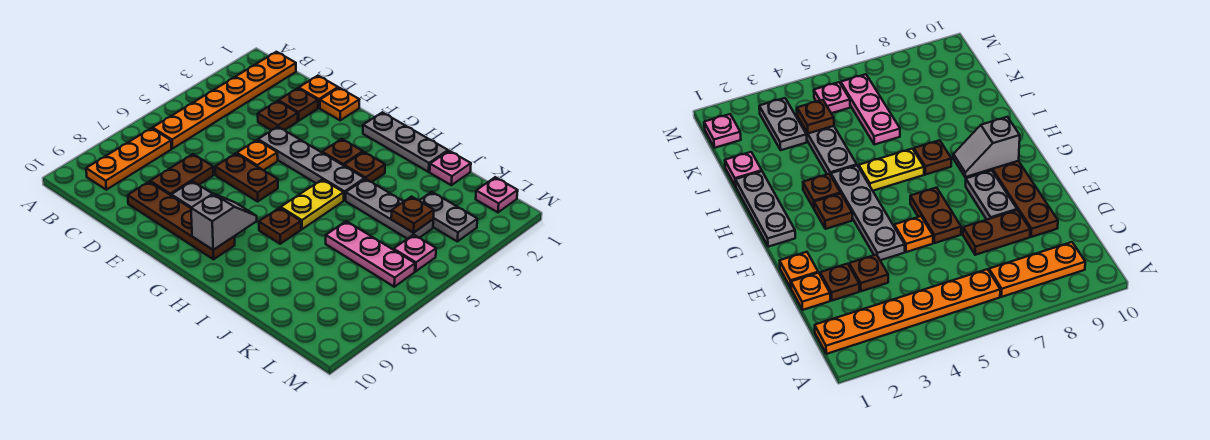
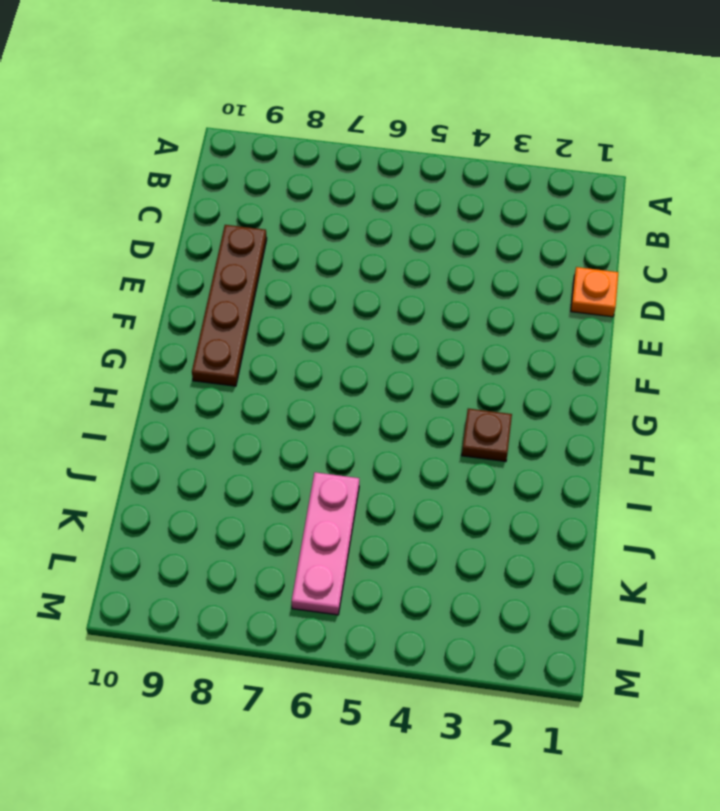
none -> orange 1x6 plate [153,52,296,149]
none -> orange 1x3 plate [86,128,171,190]
none -> brown 1x1 plate [278,88,318,121]

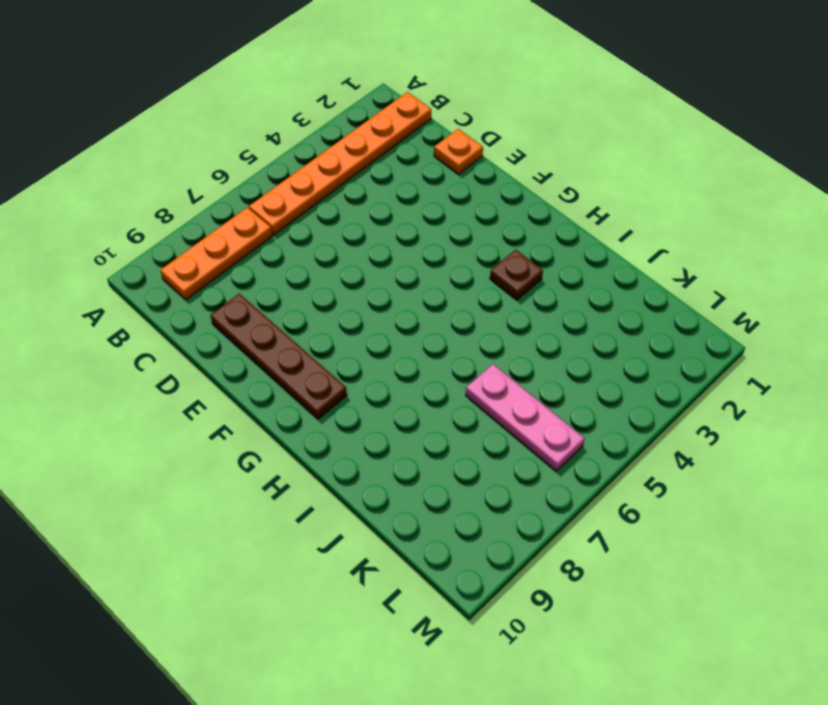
none -> brown 1x1 plate [278,88,318,121]
none -> brown 1x1 plate [258,101,298,130]
none -> brown 1x2 plate [150,154,213,195]

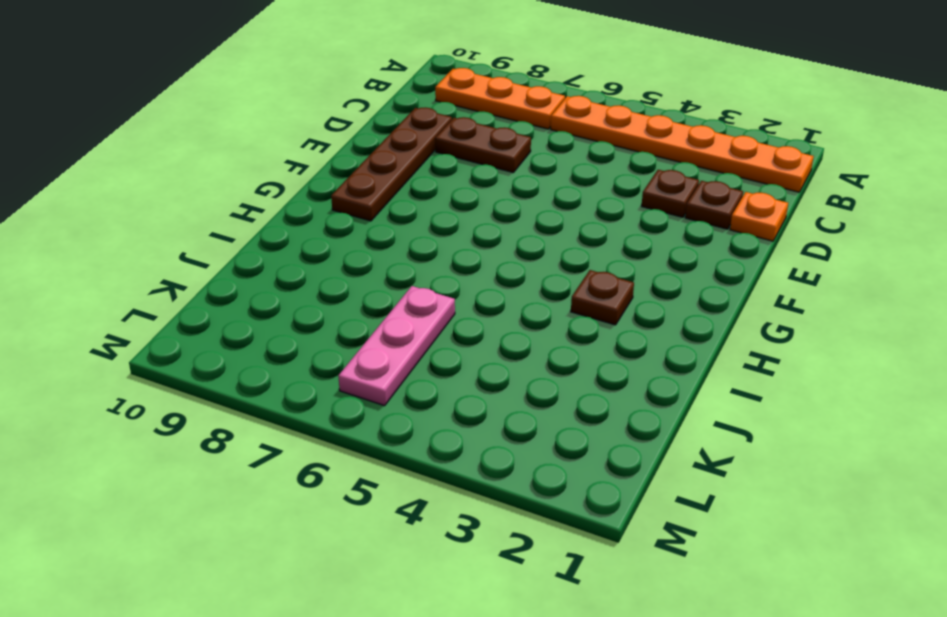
none -> orange 1x1 plate [320,88,359,120]
none -> grey 1x4 plate [258,127,365,200]
none -> orange 1x1 plate [237,140,278,170]

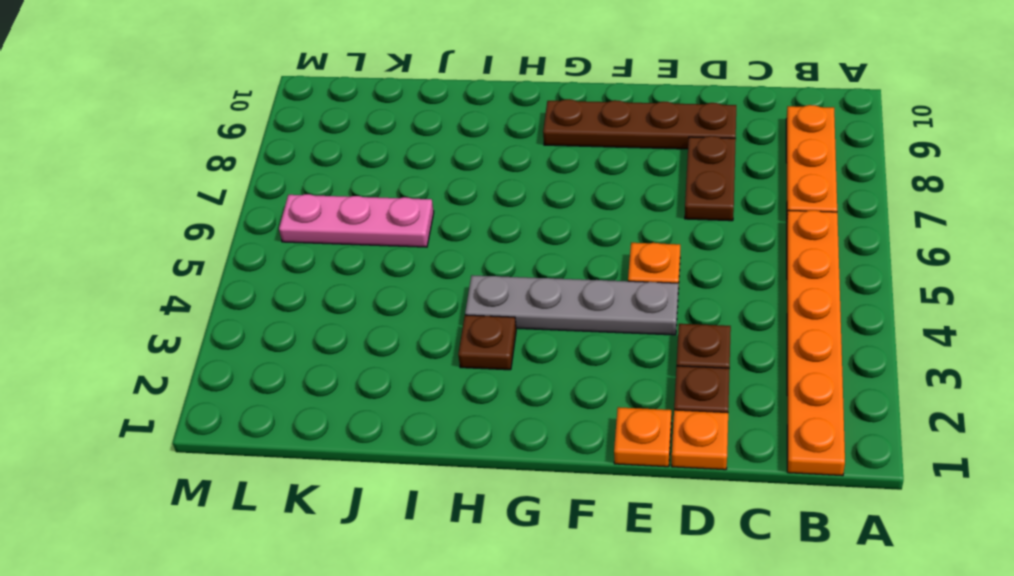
none -> brown 1x2 plate [215,154,278,201]
none -> grey 1x2 plate [171,181,212,208]
none -> grey 1x3 plate [363,112,448,172]

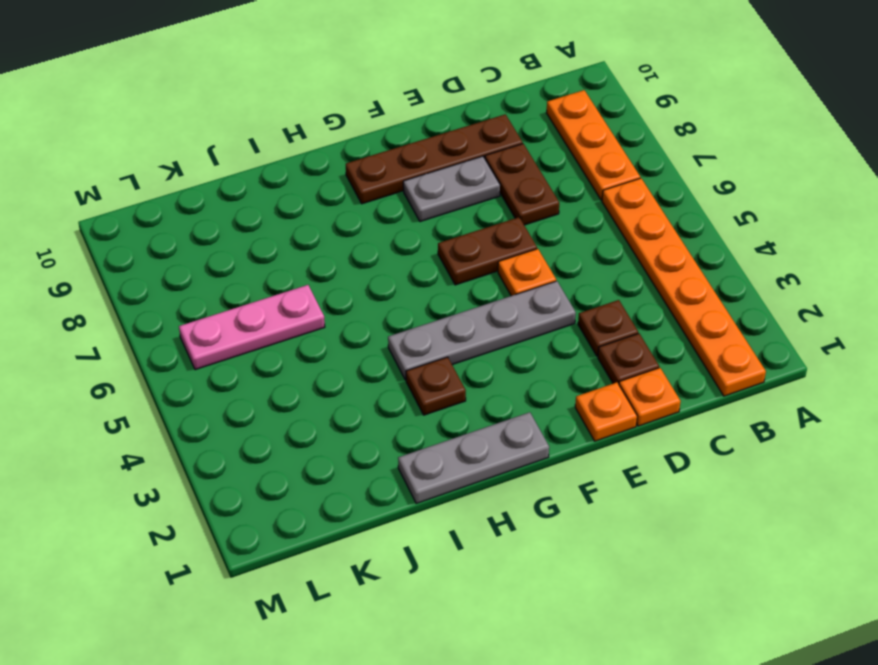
none -> brown 1x1 plate [322,139,363,166]
none -> yellow 1x2 plate [281,179,344,229]
none -> brown 1x1 plate [259,208,301,244]

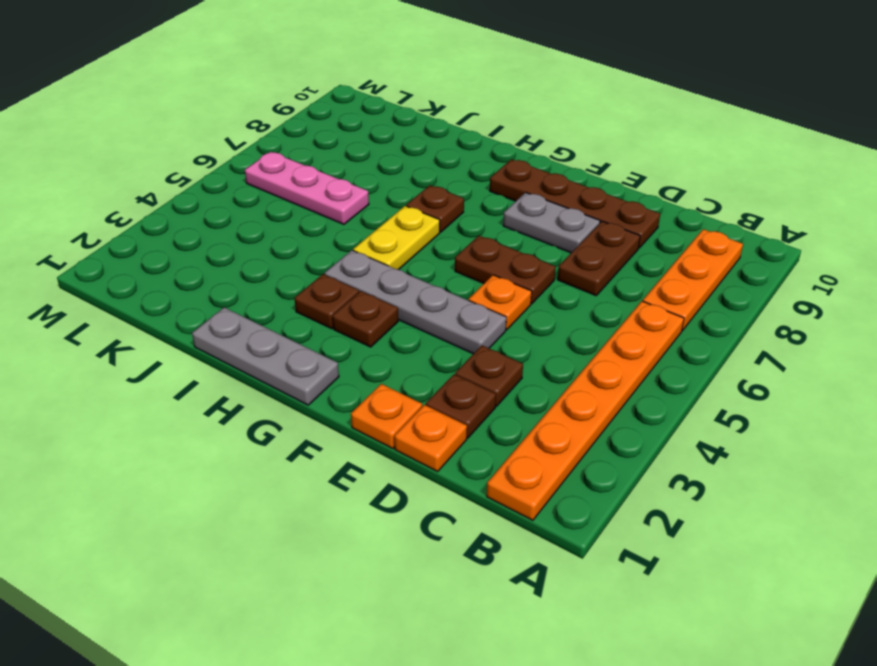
none -> grey 1x3 plate [346,179,433,239]
none -> pink 1x1 plate [430,151,471,185]
none -> grey 1x2 plate [419,192,477,241]

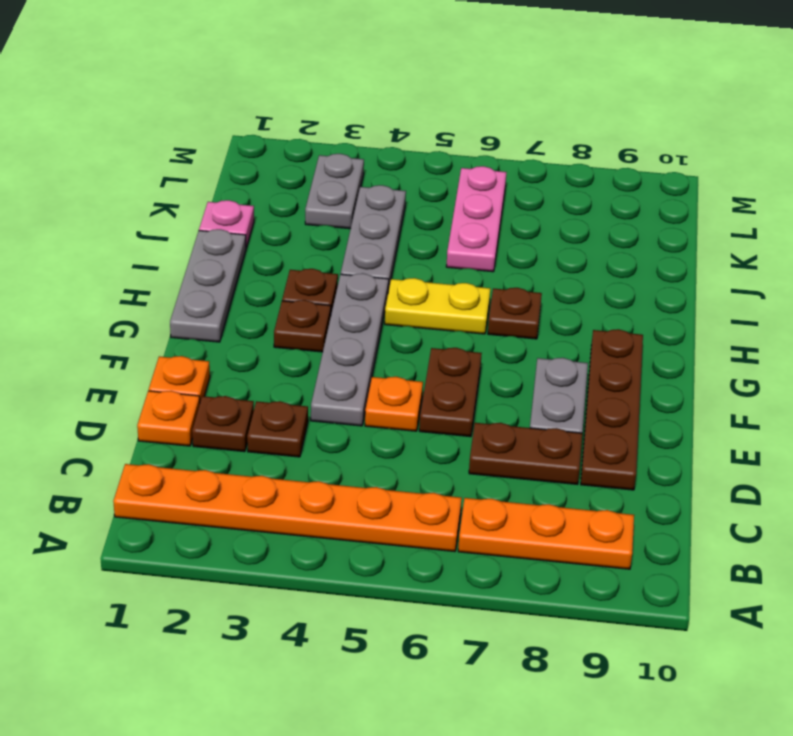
none -> pink 1x1 plate [476,177,518,212]
none -> pink 1x1 plate [394,235,436,271]
none -> grey 1x2 slope [191,194,257,250]

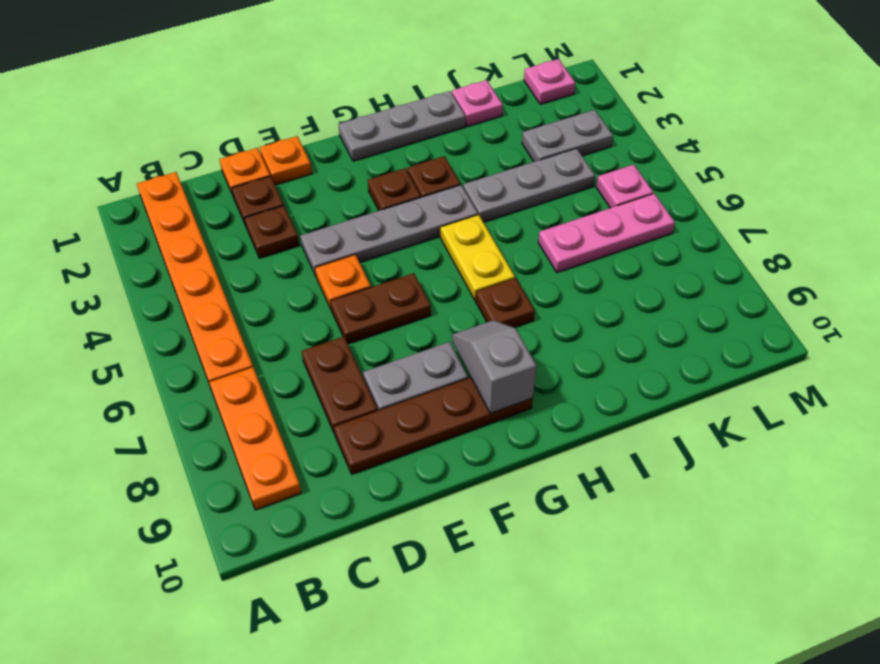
none -> brown 1x1 plate [391,197,434,233]

